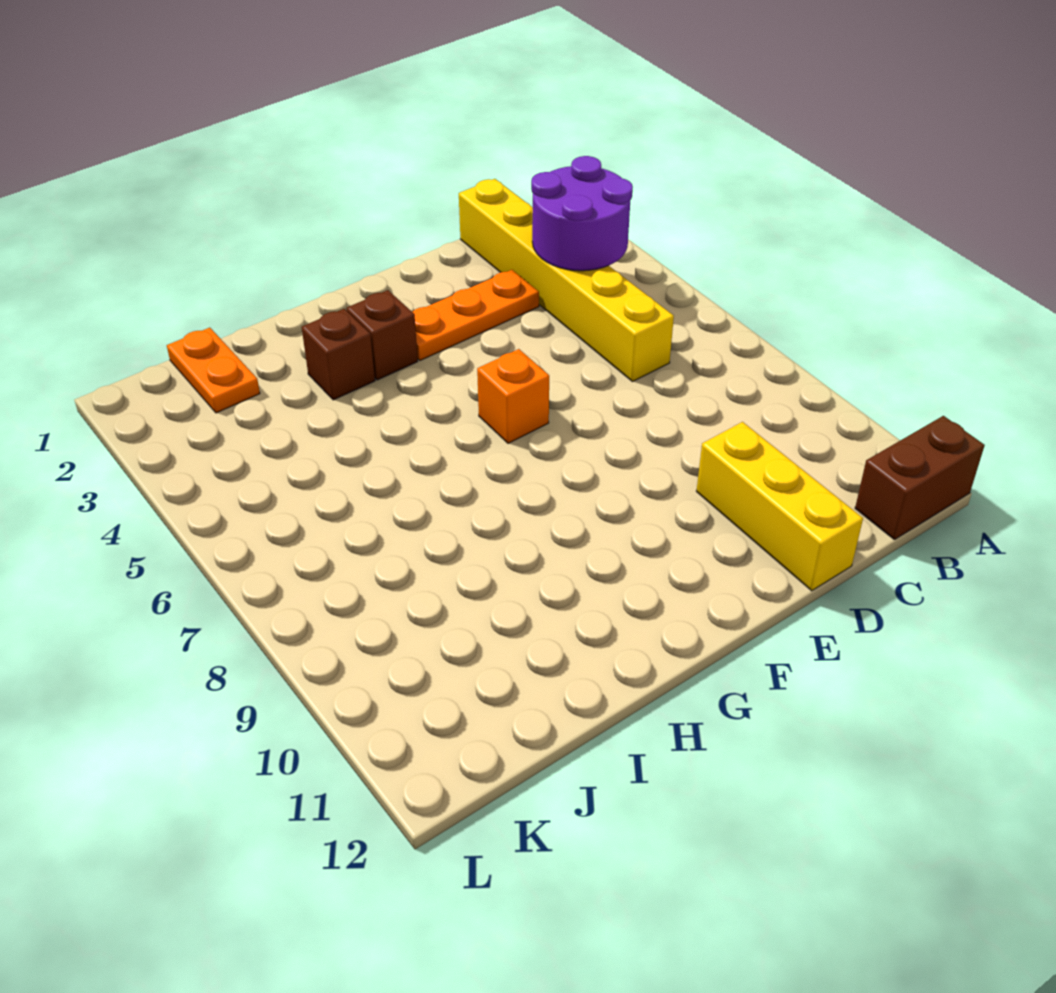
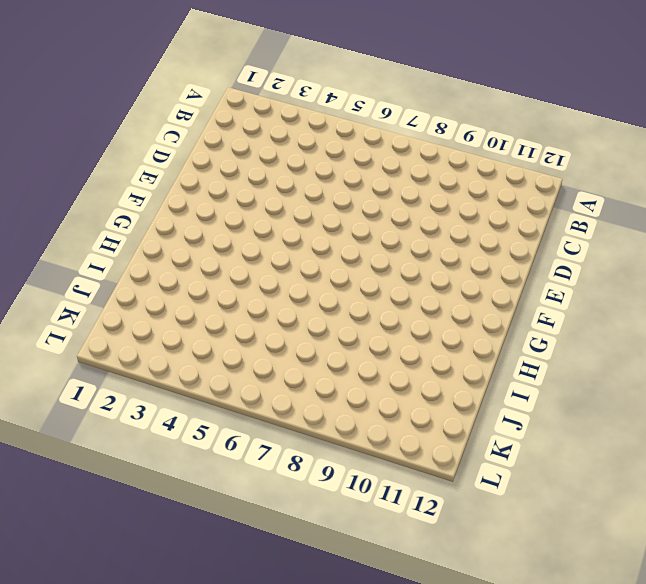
none -> brown 1x2 brick [855,416,985,540]
none -> yellow 1x6 brick [459,179,674,382]

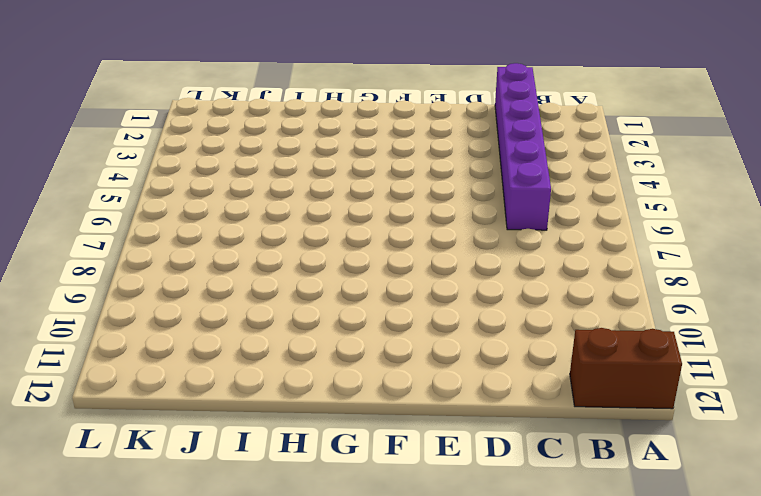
purple 1x6 brick [495,63,551,230] -> yellow 1x6 brick [459,179,674,382]
none -> orange 1x3 plate [413,270,539,360]
none -> yellow 1x3 brick [696,422,863,591]

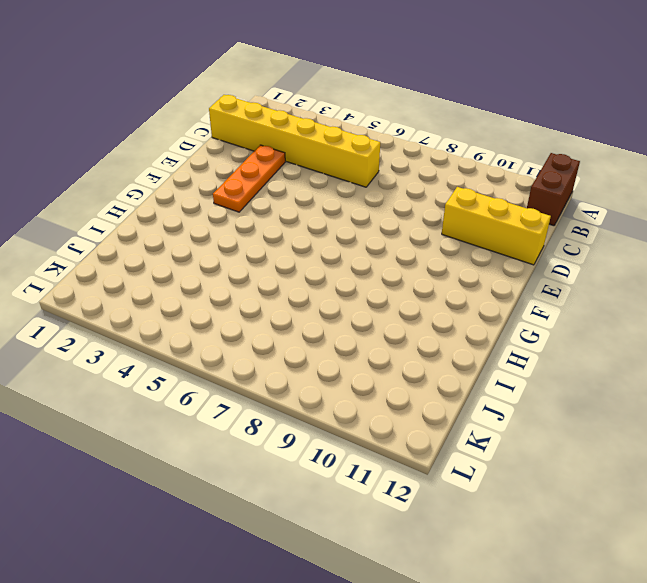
none -> orange 1x1 brick [477,349,549,443]
none -> brown 1x1 brick [347,290,418,380]

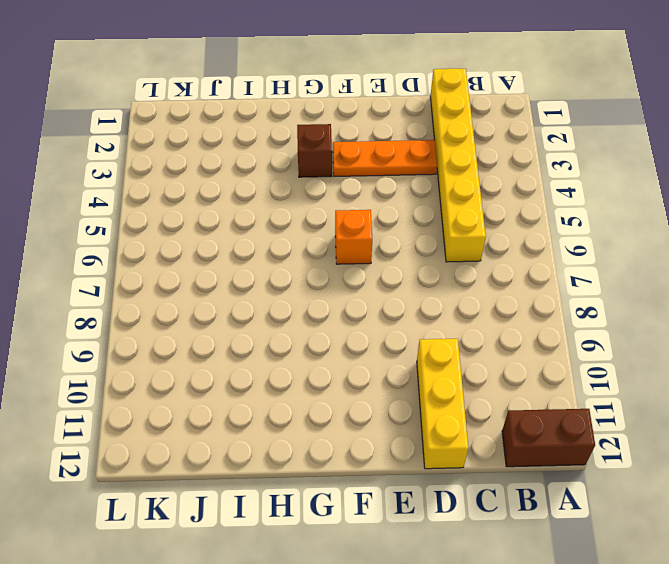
none -> brown 1x1 brick [302,309,375,400]
none -> orange 1x2 plate [167,328,260,413]

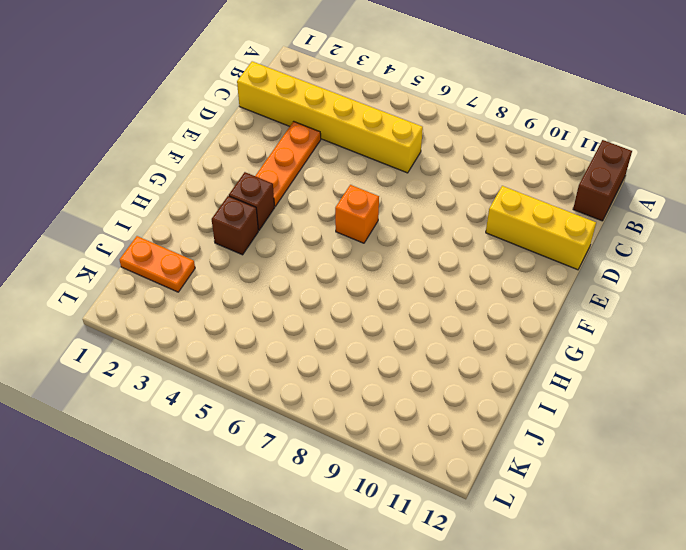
none -> purple 2x2 round brick [531,156,633,271]

